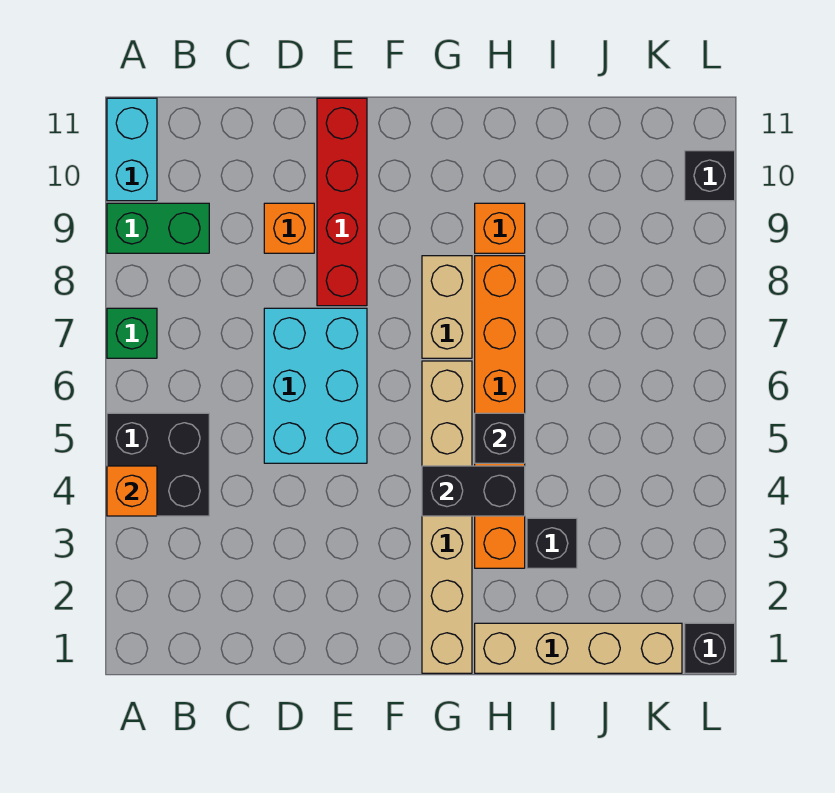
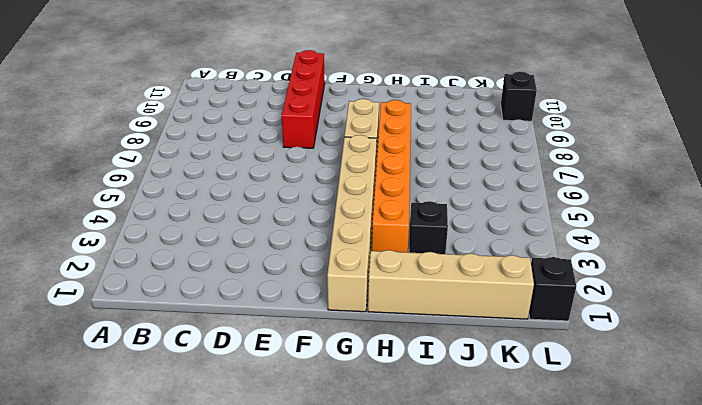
none -> black 2x2 brick [107,413,209,516]
none -> green 1x1 brick [107,308,157,358]
none -> green 1x2 brick [107,203,209,253]

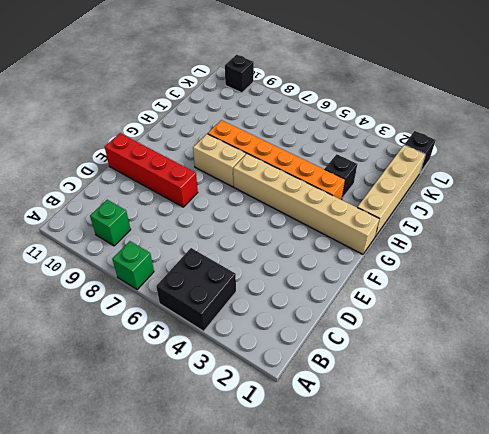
green 1x1 brick [90,200,131,246] -> green 1x2 brick [107,203,209,253]
none -> cyan 1x2 brick [107,98,157,201]
none -> cyan 2x3 brick [264,308,367,463]
none -> orange 1x1 brick [264,203,314,253]

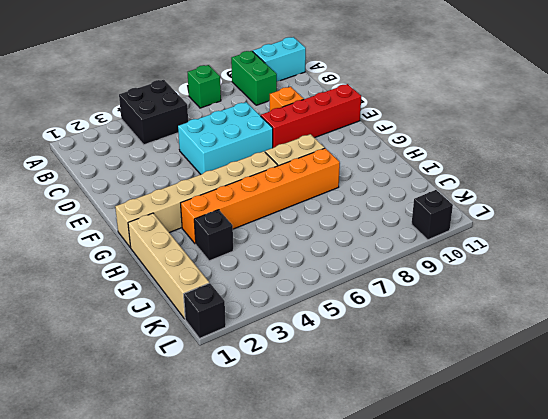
none -> orange 1x1 brick [475,203,525,253]
none -> orange 1x1 brick [107,466,157,516]
none -> black 1x2 brick [422,466,525,516]

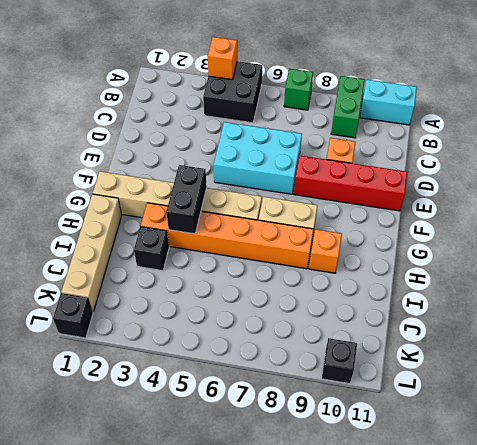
none -> black 1x1 brick [475,413,525,463]

